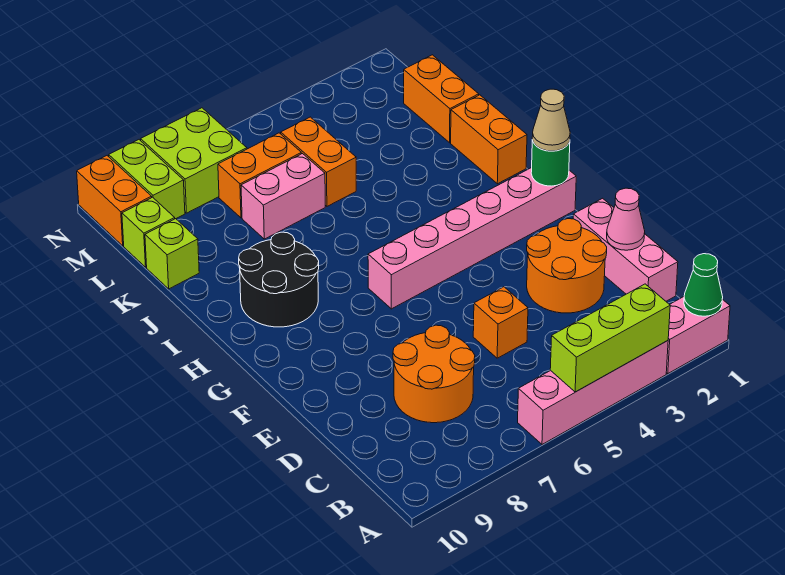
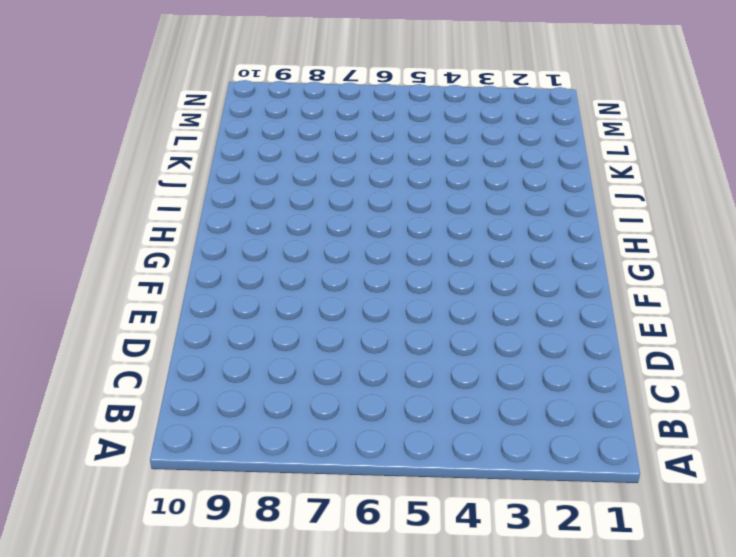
none -> pink 1x2 brick [666,297,730,374]
none -> pink 1x4 brick [518,341,668,444]
none -> pink 1x3 brick [573,198,678,301]

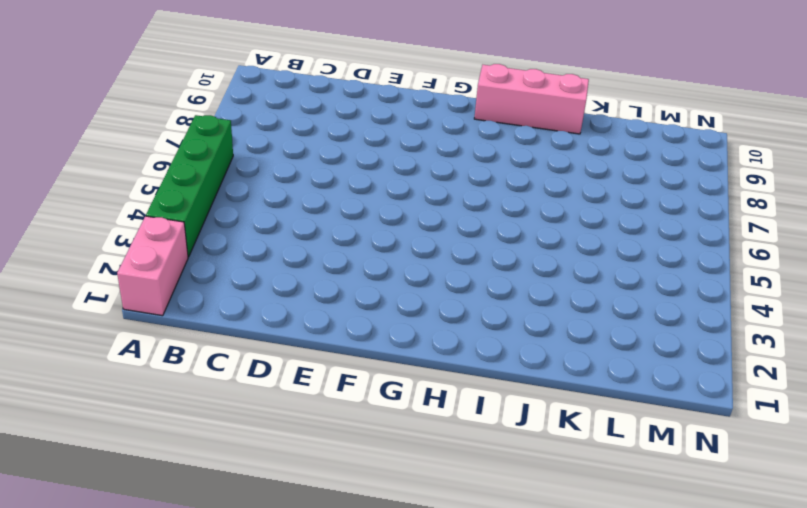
green 1x4 brick [146,115,233,257] -> pink 1x4 brick [518,341,668,444]
pink 1x3 brick [474,64,589,134] -> pink 1x3 brick moved to [573,198,678,301]
none -> orange 2x2 round brick [393,325,475,423]
none -> orange 2x2 round brick [527,219,607,313]
none -> orange 1x1 brick [473,287,528,358]

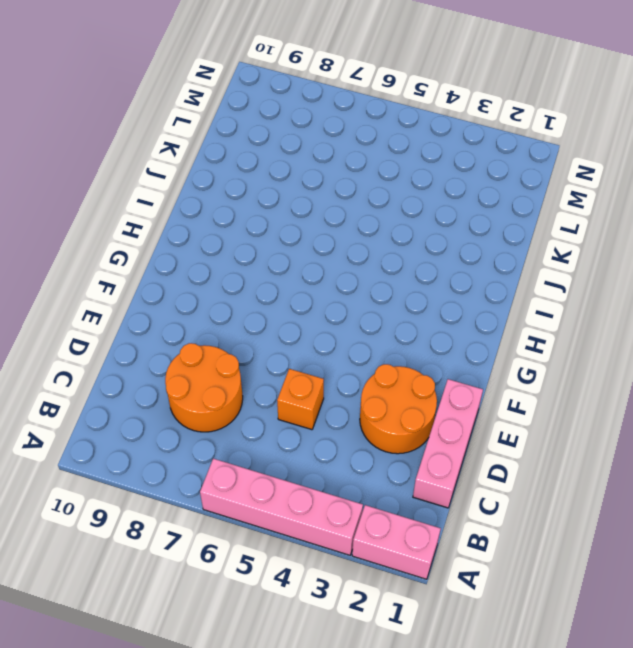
none -> pink 1x6 brick [368,168,576,309]
none -> black 2x2 round brick [239,232,319,327]
none -> orange 1x2 brick [451,95,527,184]

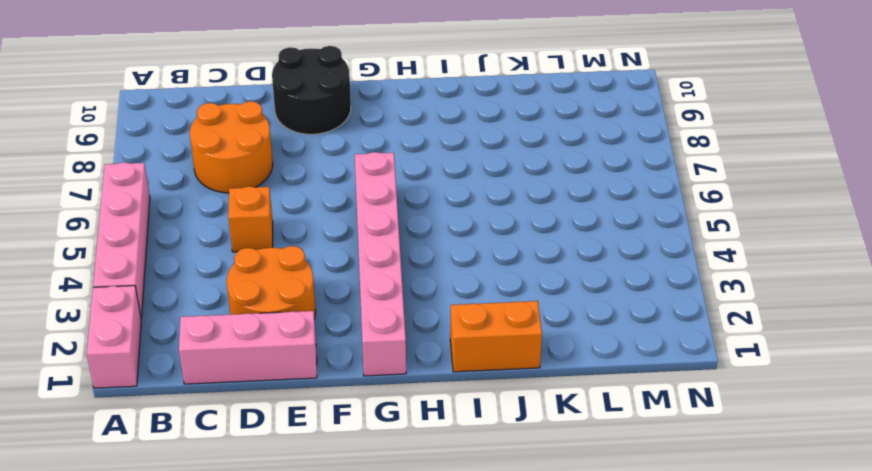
black 2x2 round brick [272,46,351,134] -> black 2x2 round brick moved to [239,232,319,327]
none -> orange 1x2 brick [404,55,479,143]
none -> orange 1x2 brick [281,117,356,206]
none -> pink 1x2 brick [241,154,325,239]

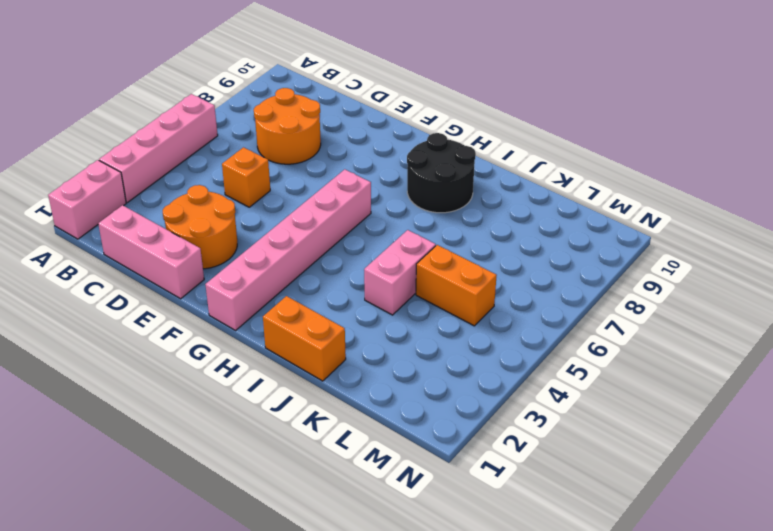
pink 1x2 brick [364,230,436,315] -> pink 1x2 brick moved to [241,154,325,239]
none -> orange 1x2 brick [404,55,479,143]
none -> lime 1x1 brick [145,219,199,289]
none -> orange 1x2 brick [218,133,301,218]

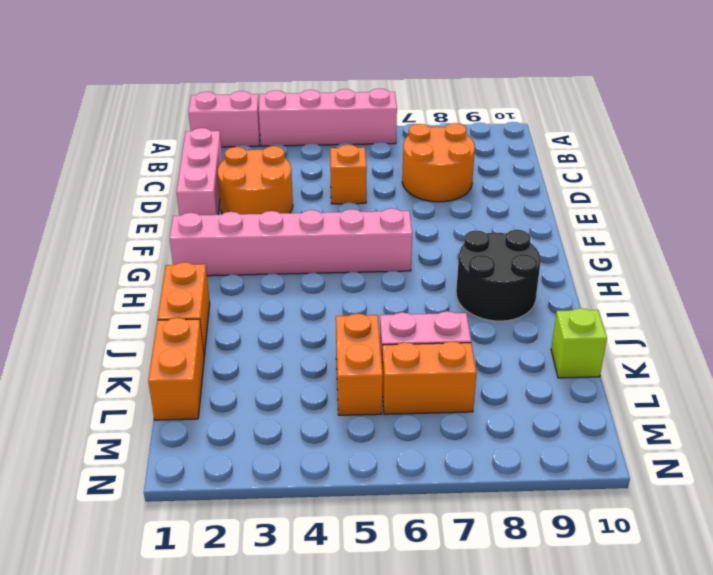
none -> lime 1x1 brick [122,197,175,267]
none -> lime 2x2 brick [141,108,247,213]
none -> lime 1x2 brick [109,140,185,219]

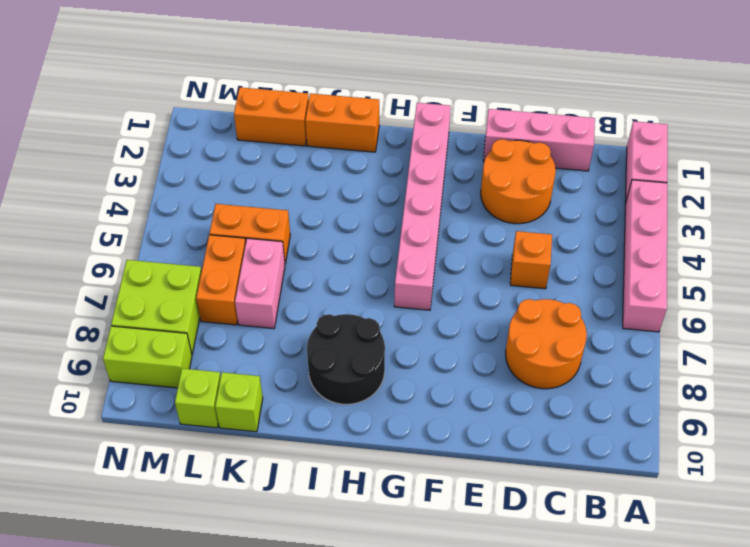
none -> orange 1x2 brick [77,156,152,246]
none -> green 1x1 cone [684,254,723,316]
none -> lime 1x3 brick [550,284,670,392]

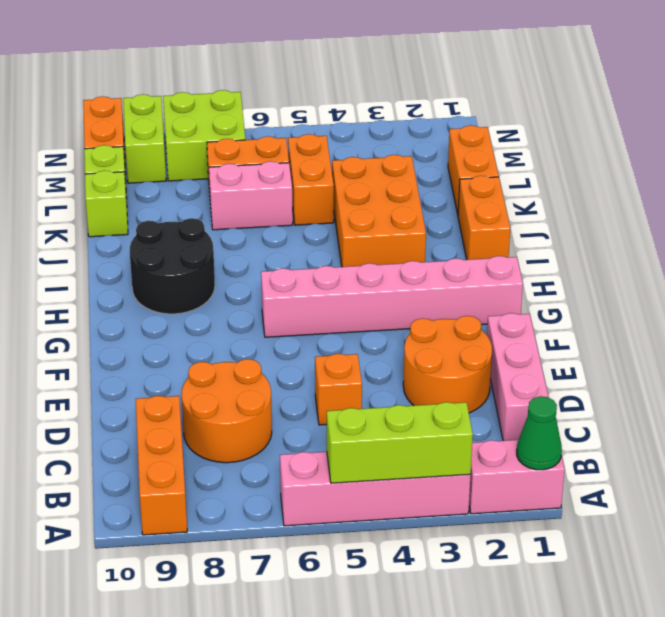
orange 1x3 brick [136,396,187,535] -> none
orange 2x3 brick [332,155,426,267] -> none
none -> pink 1x1 cone [607,188,645,250]
none -> green 1x1 round brick [531,140,570,186]
none -> tan 1x1 cone [532,89,570,151]

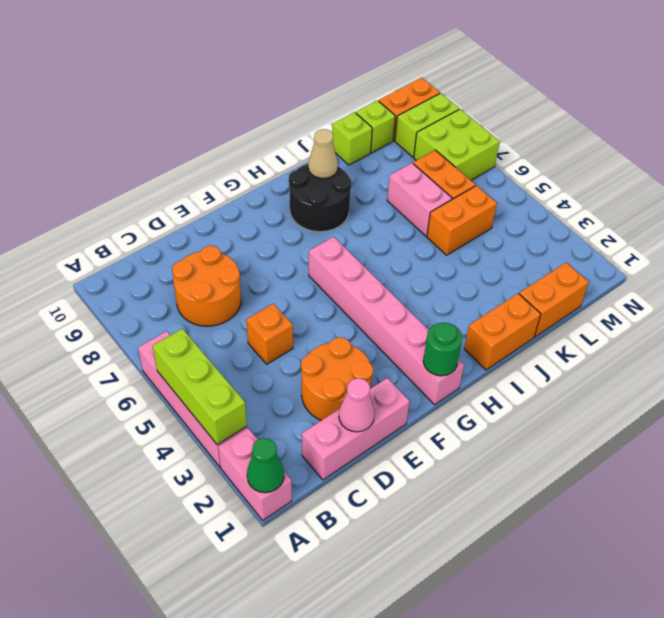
tan 1x1 cone [308,129,338,178] -> tan 1x1 cone moved to [532,89,570,151]

